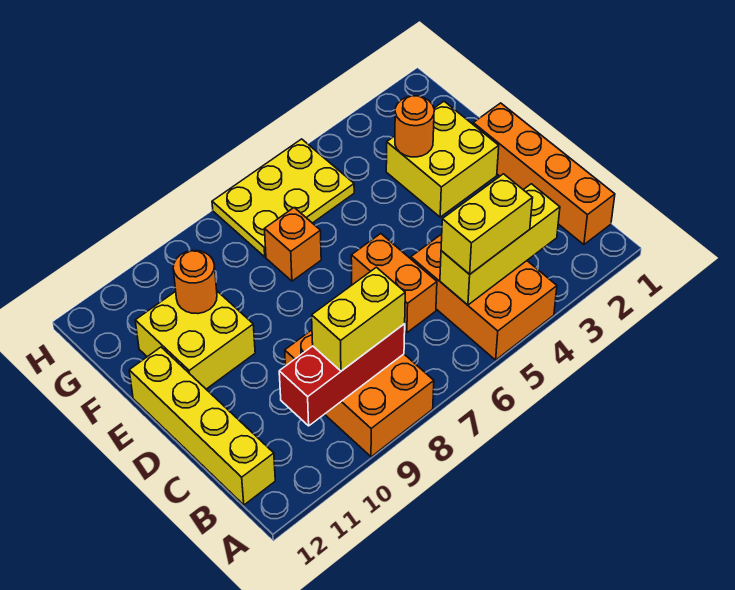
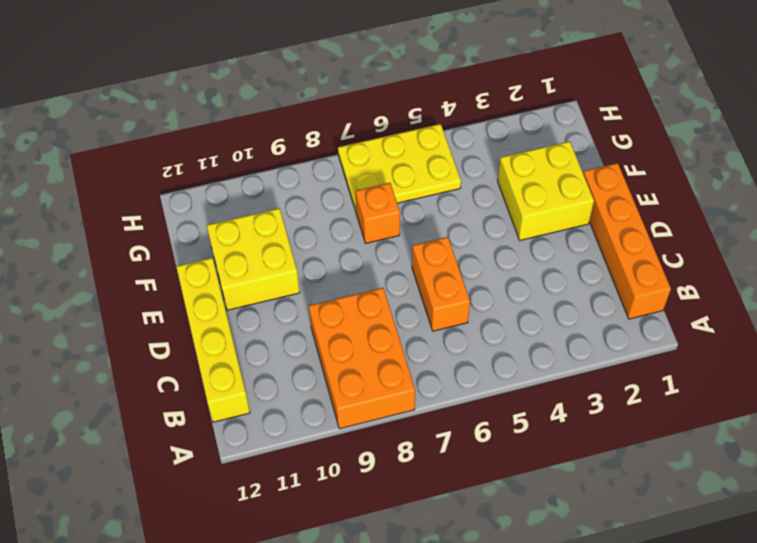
none -> orange 2x3 brick [411,234,557,360]
none -> yellow 1x3 brick [440,184,560,305]
none -> red 1x3 brick [279,324,405,426]

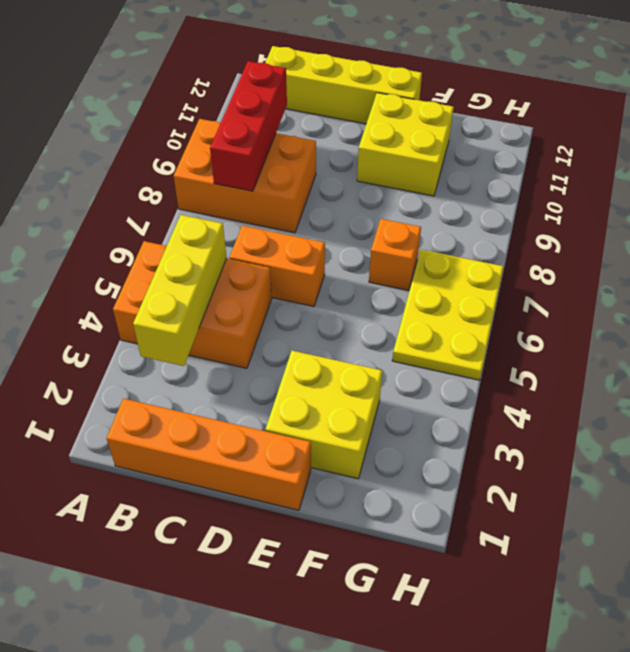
none -> orange 1x1 round brick [395,96,434,157]
none -> orange 1x1 round brick [173,250,217,314]
none -> yellow 1x2 brick [441,174,533,274]

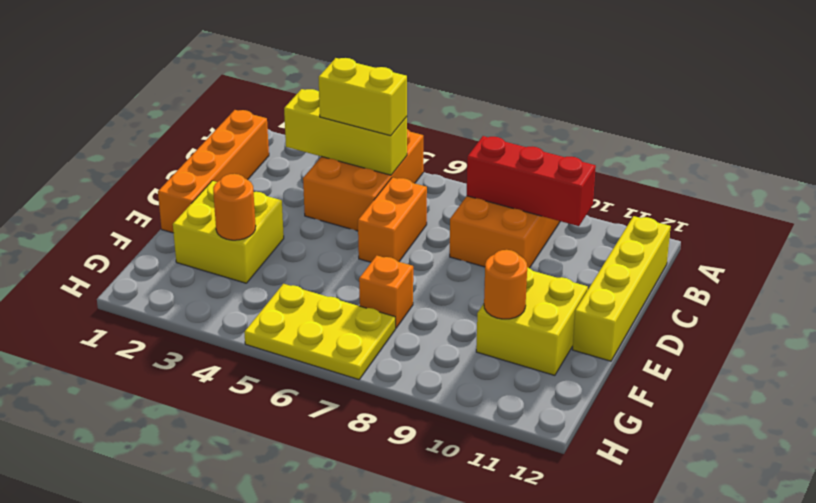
none -> yellow 1x2 brick [312,267,405,371]

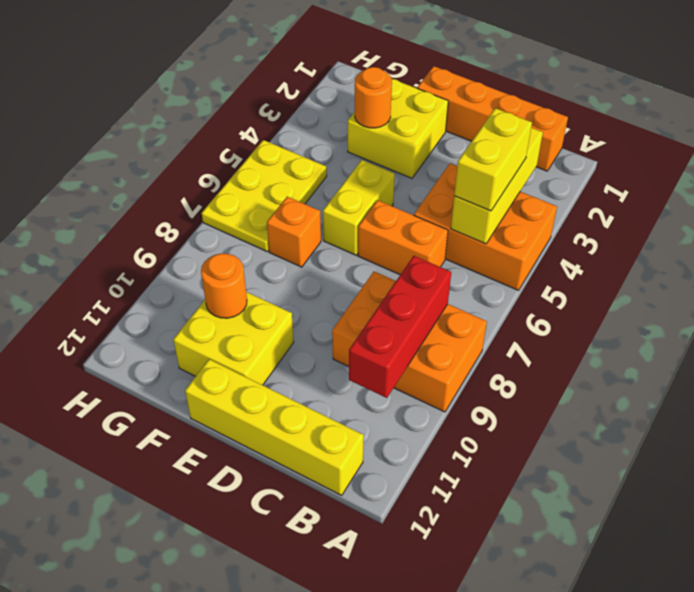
yellow 1x2 brick [323,160,395,255] -> yellow 1x2 brick moved to [312,267,405,371]

